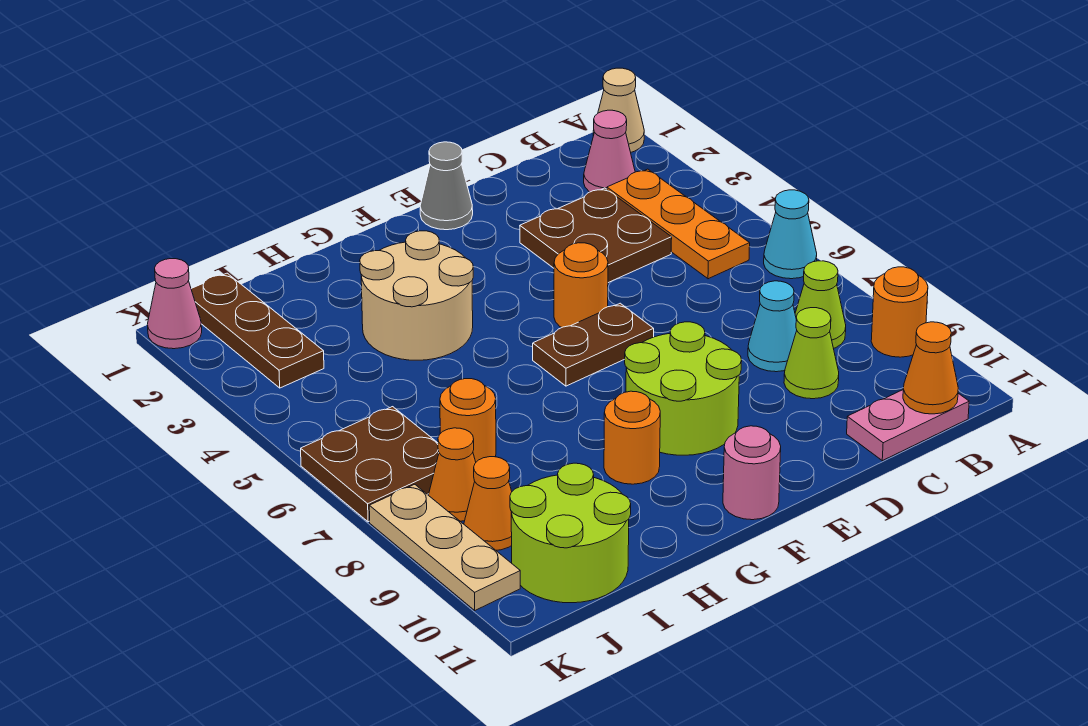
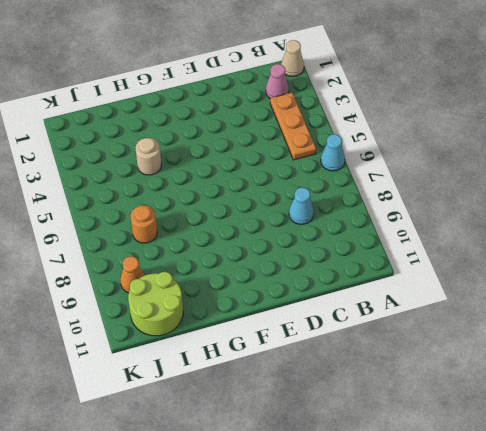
tan 1x1 round brick [135,138,161,175] -> tan 2x2 round brick [360,231,473,360]
none -> orange 1x1 round brick [871,267,928,357]
none -> lime 1x1 cone [795,261,846,348]
none -> pink 1x2 plate [847,390,969,461]

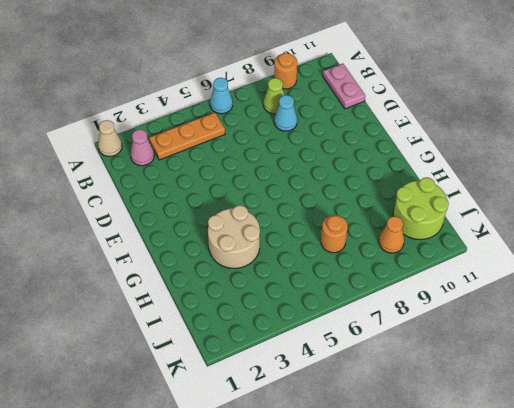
none -> brown 2x2 plate [520,188,672,283]
none -> lime 1x1 cone [784,308,839,399]
none -> grey 1x1 cone [420,142,473,230]

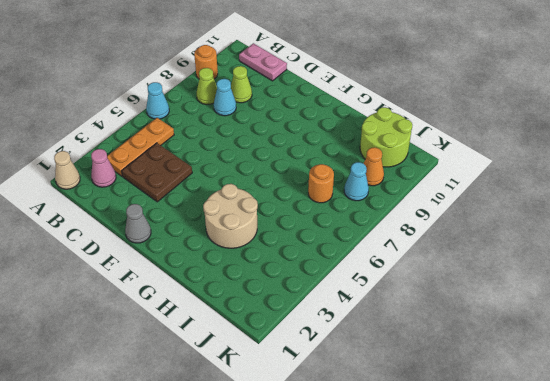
cyan 1x1 cone [344,162,369,201] -> orange 1x1 cone [429,428,476,521]
none -> orange 1x1 round brick [554,243,608,328]
none -> brown 1x2 plate [533,303,654,386]
none -> lime 2x2 round brick [625,322,742,455]

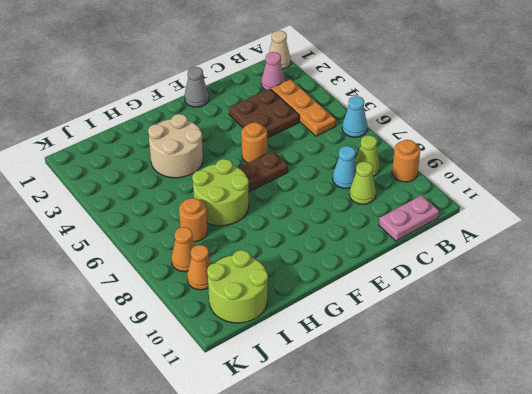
lime 2x2 round brick [192,159,249,226] -> lime 2x2 round brick moved to [625,322,742,455]
none -> pink 1x1 round brick [723,426,781,520]
none -> orange 1x1 round brick [604,391,660,484]
none -> brown 1x3 plate [191,273,324,388]

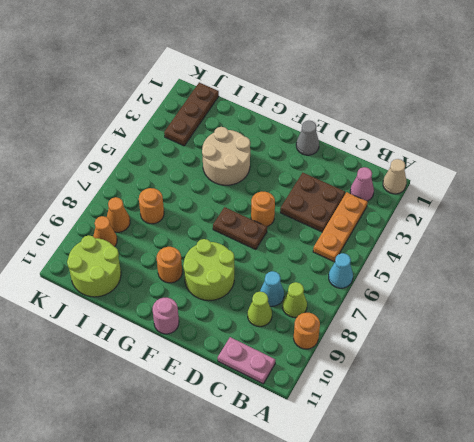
none -> brown 2x2 plate [301,407,439,522]
none -> pink 1x1 cone [147,259,202,349]
none -> tan 1x3 plate [369,484,520,610]

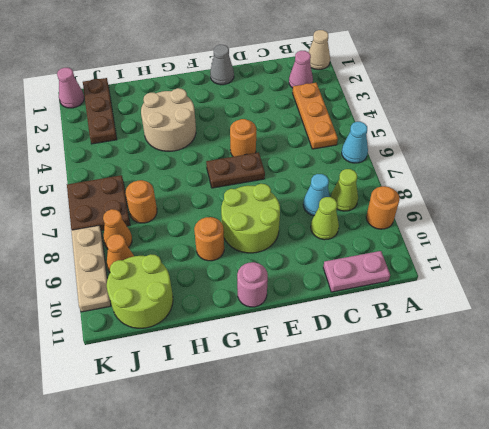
none -> brown 2x2 plate [520,188,672,283]
none -> orange 1x1 cone [903,322,958,414]

